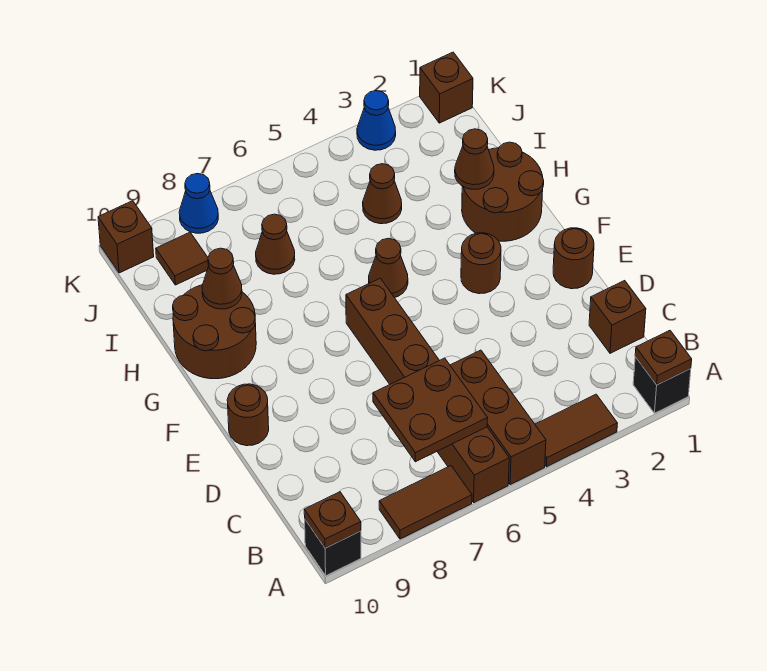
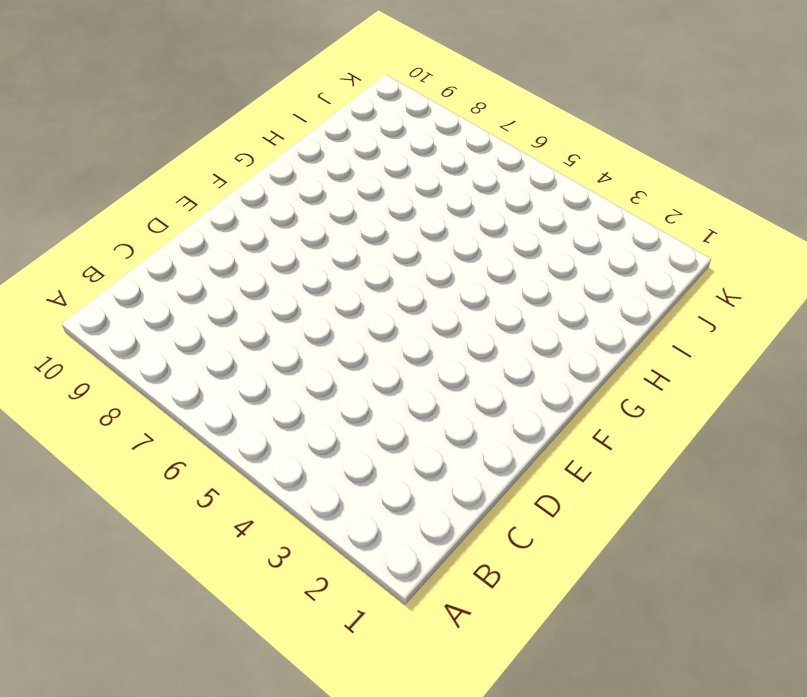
none -> black 1x1 brick [633,357,691,413]
none -> brown 1x2 tile [535,394,617,467]
none -> brown 1x3 brick [450,350,546,485]

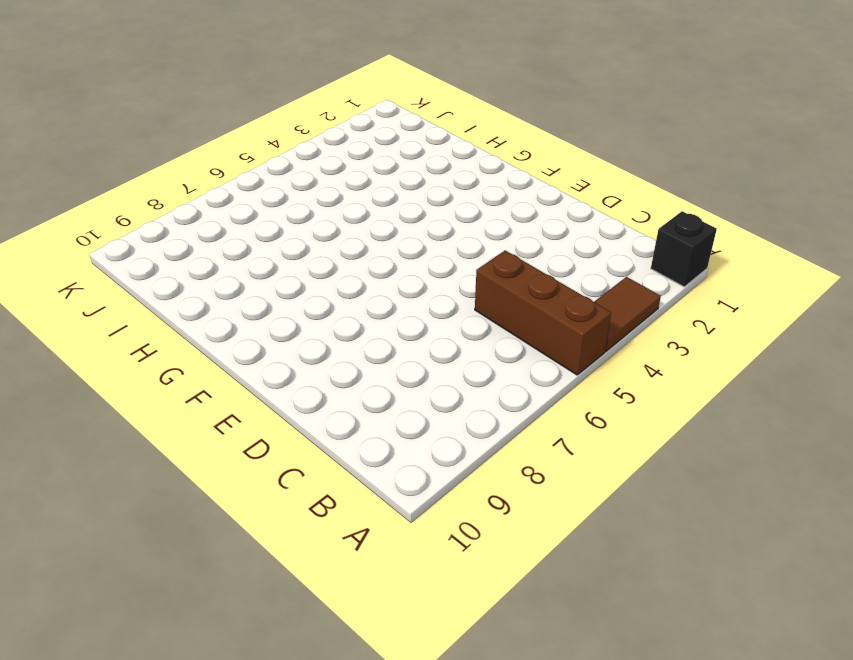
none -> brown 1x6 brick [346,278,509,502]
none -> brown 1x2 tile [379,466,472,539]
none -> black 1x1 brick [305,520,361,576]

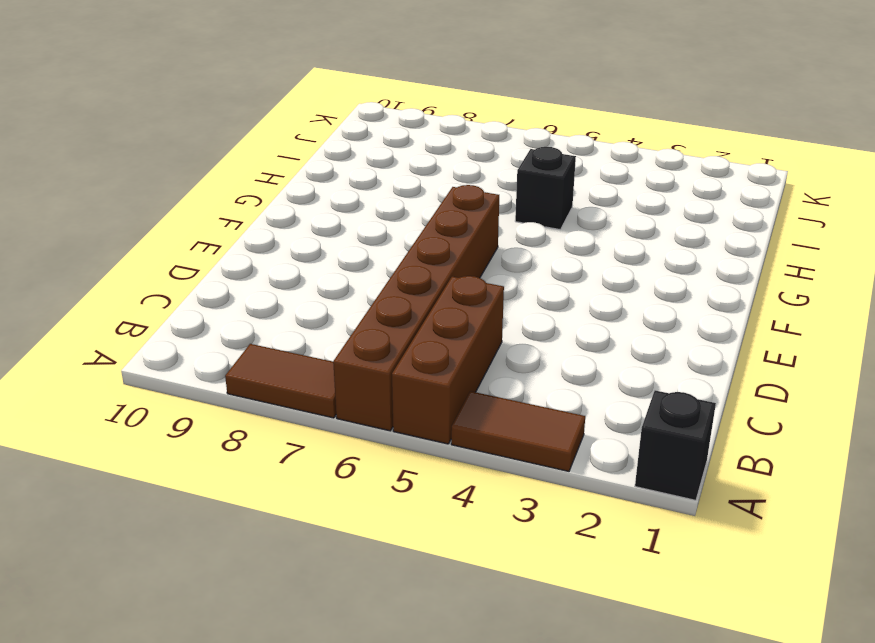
black 1x1 brick [515,147,576,230] -> black 1x1 brick moved to [305,520,361,576]
none -> brown 1x1 brick [589,281,646,353]
none -> brown 1x1 round brick [553,228,594,289]
none -> brown 1x1 round brick [227,384,269,446]

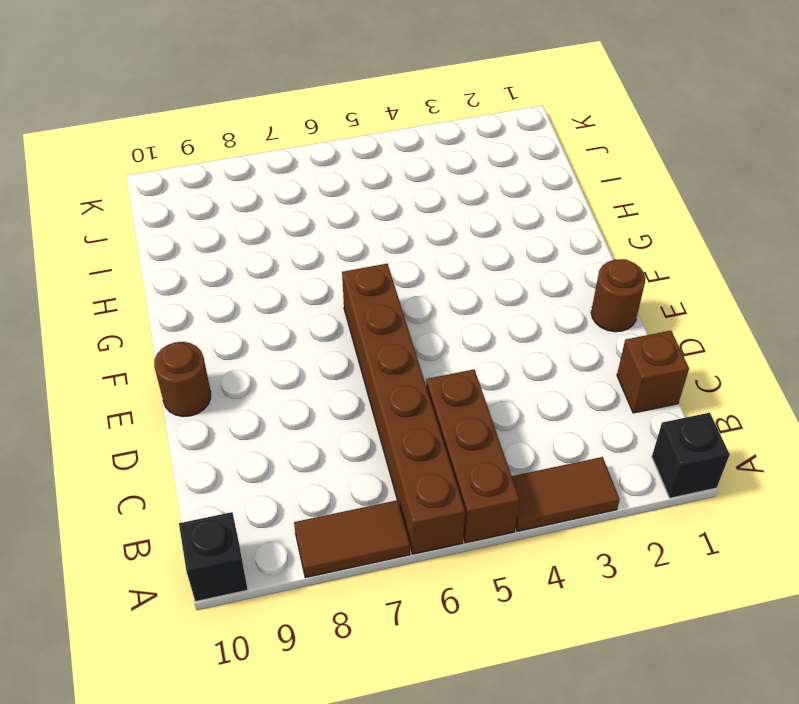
none -> brown 1x1 round brick [461,233,501,294]
none -> brown 2x2 round brick [462,142,544,241]
none -> brown 1x1 cone [369,238,408,298]

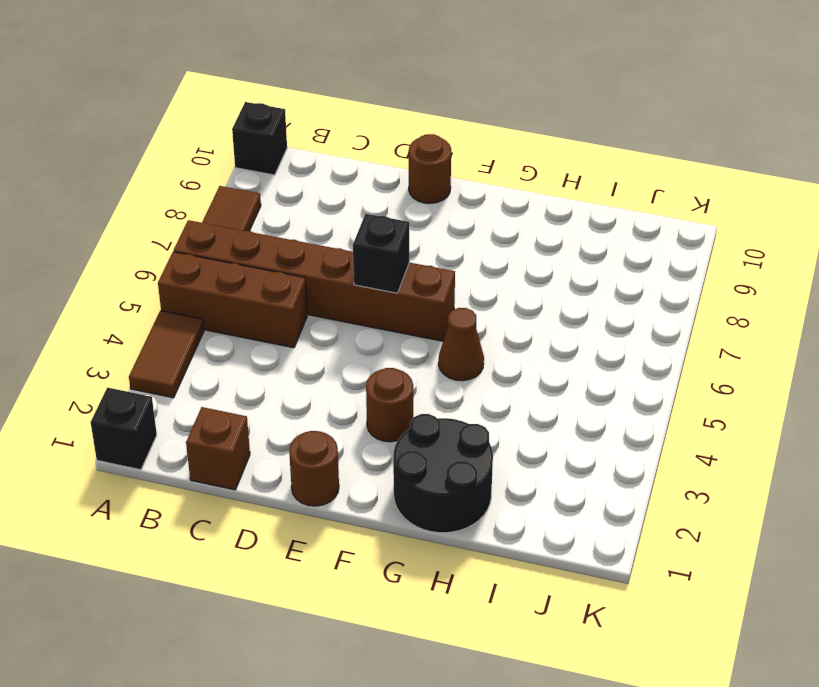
black 1x1 brick [353,214,409,293] -> none
black 2x2 round brick [393,414,493,533] -> brown 2x2 round brick [462,142,544,241]
none -> brown 2x2 round brick [173,285,256,379]
none -> brown 1x1 cone [363,164,402,224]
none -> brown 1x1 cone [256,214,295,274]

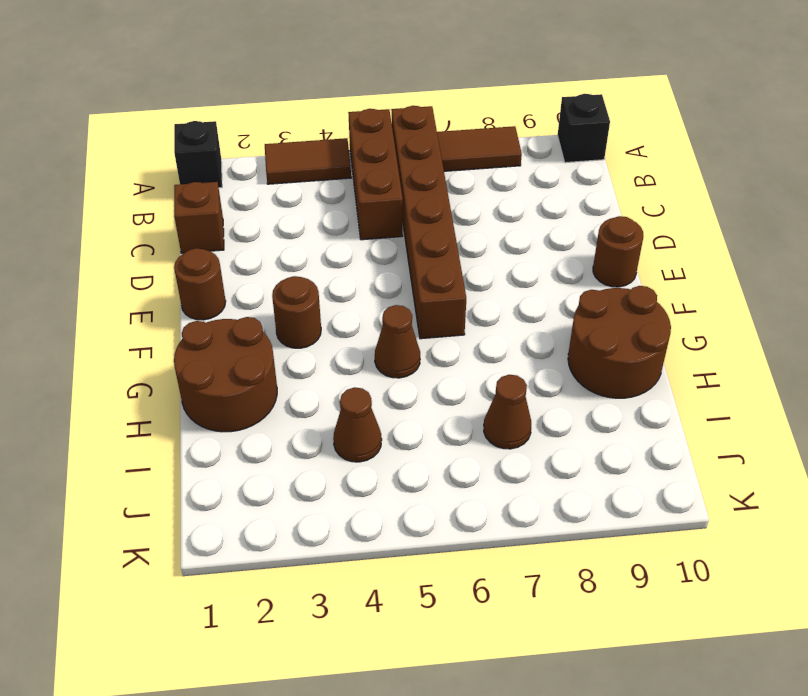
none -> brown 1x1 tile [156,232,209,285]
none -> brown 1x1 brick [420,52,473,123]
none -> blue 1x1 cone [357,91,396,150]

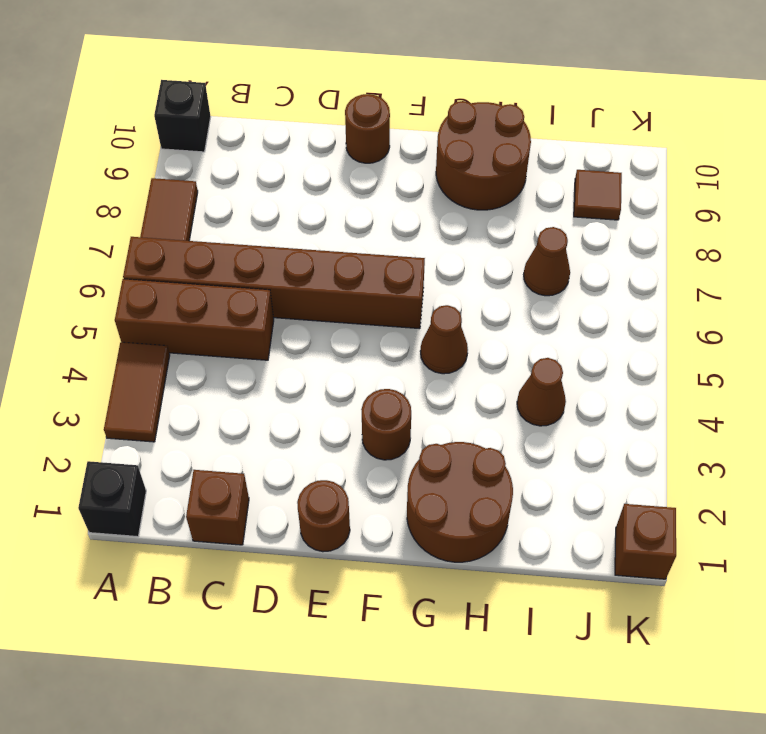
none -> blue 1x1 cone [357,91,396,150]
none -> blue 1x1 cone [179,174,218,233]
none -> brown 1x1 brick [98,201,154,273]

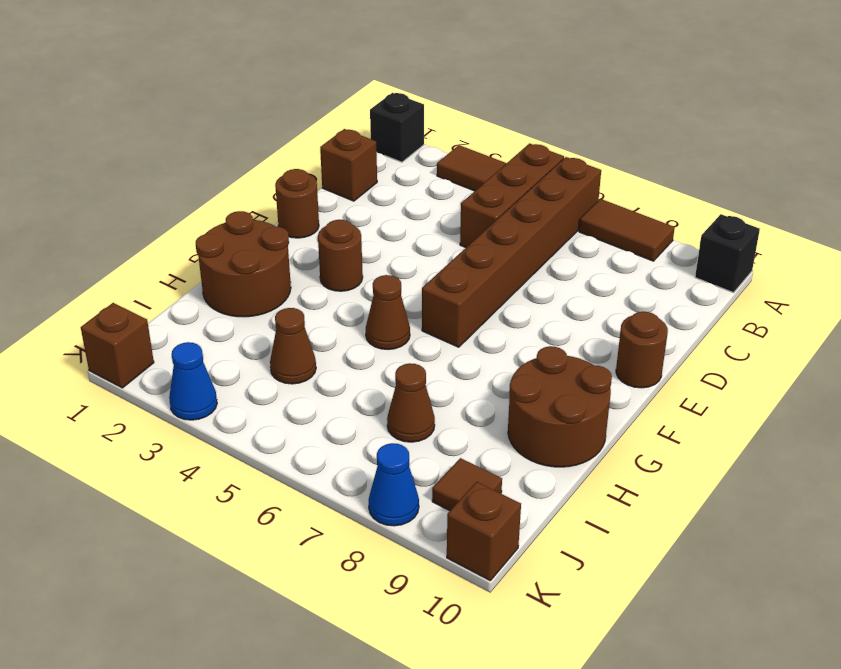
none -> brown 1x1 plate [635,331,692,385]
none -> brown 1x1 plate [304,492,361,548]
none -> brown 2x2 plate [373,358,488,462]

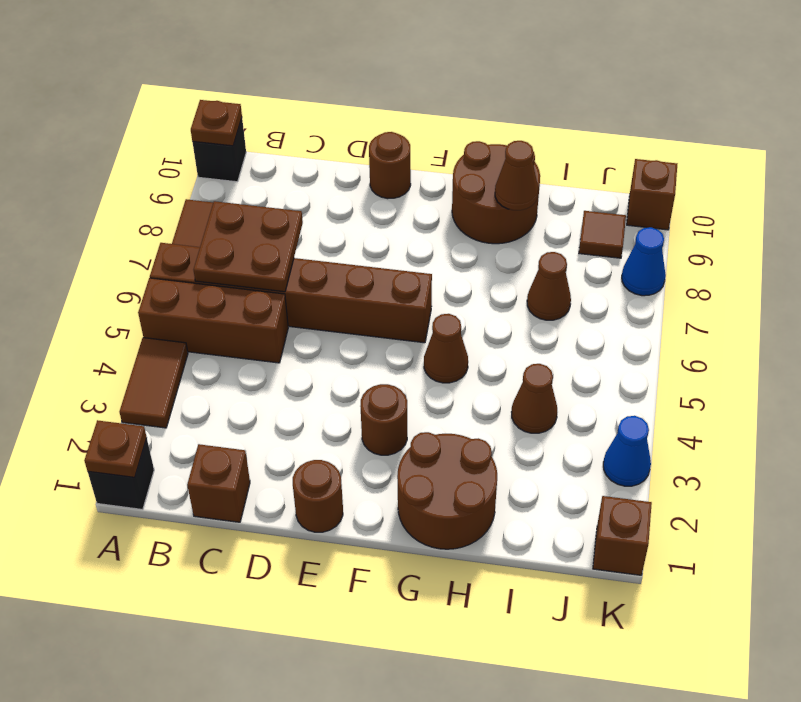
none -> brown 1x1 cone [455,129,494,189]

